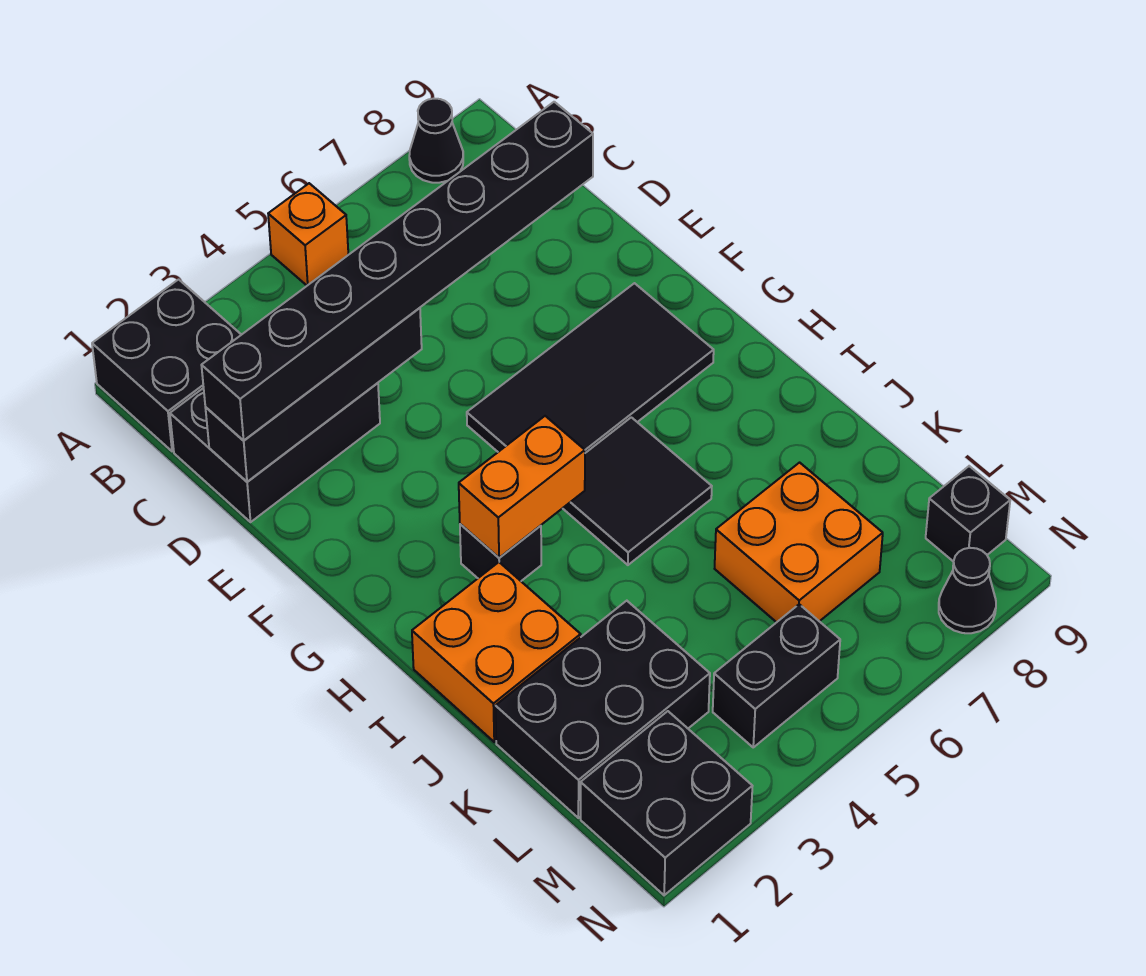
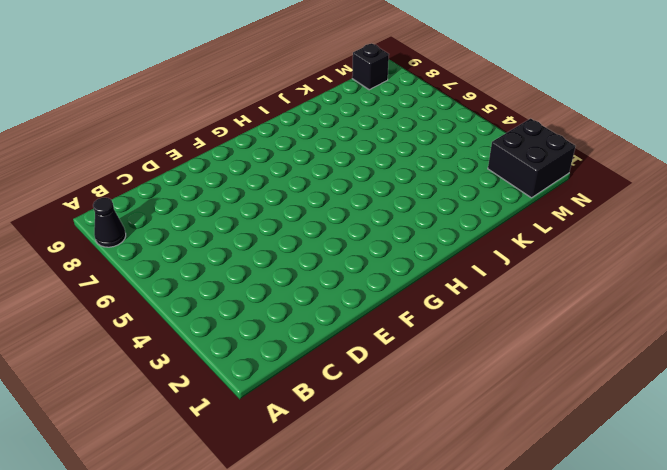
none -> black 2x2 brick [92,279,241,451]
none -> orange 1x1 brick [268,183,348,286]
none -> black 2x3 brick [170,383,380,522]

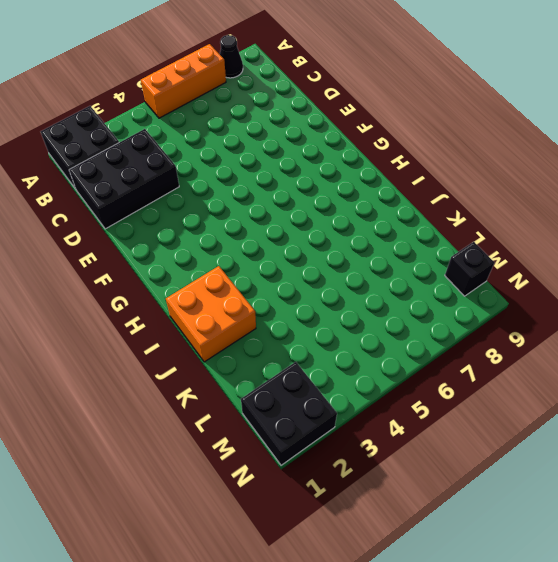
orange 1x3 brick [141,44,226,118] -> orange 1x1 brick [268,183,348,286]
none -> black 2x4 tile [467,283,714,453]
none -> black 1x1 brick [460,524,541,581]
none -> black 2x2 tile [563,417,712,565]

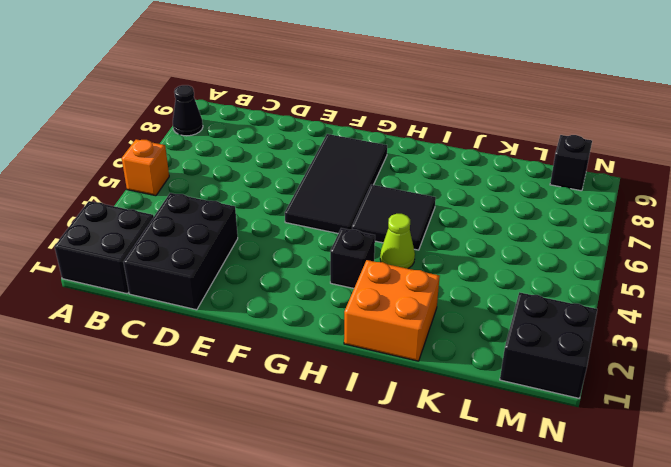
lime 1x1 cone [380,214,415,269] -> none
none -> black 2x3 brick [495,601,710,818]
none -> orange 2x2 brick [715,463,883,622]
none -> black 1x2 brick [713,604,840,747]

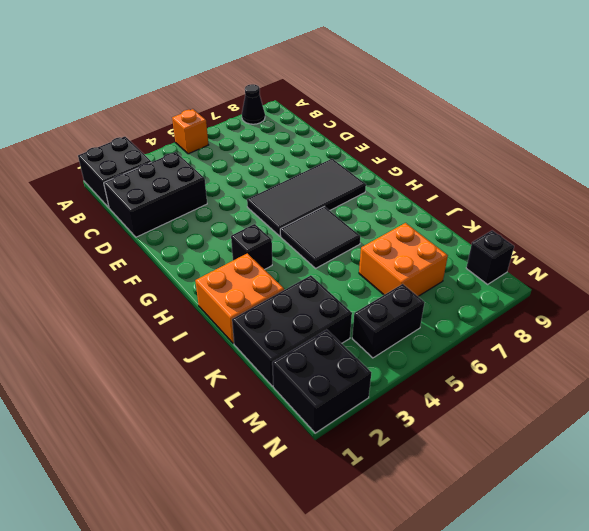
none -> black 1x1 cone [939,548,996,633]
none -> black 1x4 brick [205,308,422,482]
none -> orange 1x2 brick [459,416,585,558]

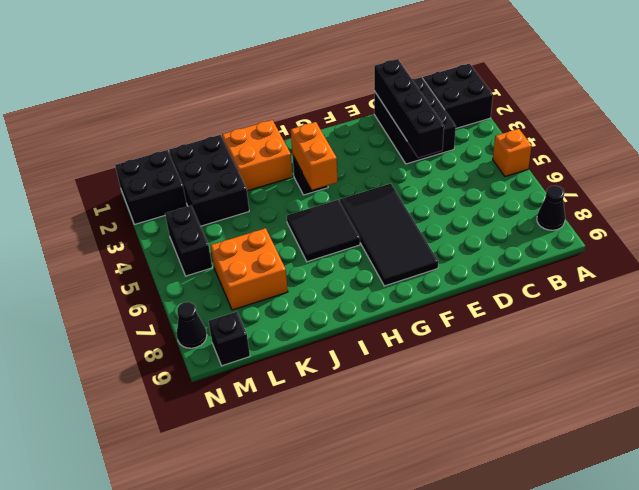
none -> black 1x8 brick [201,102,593,441]

